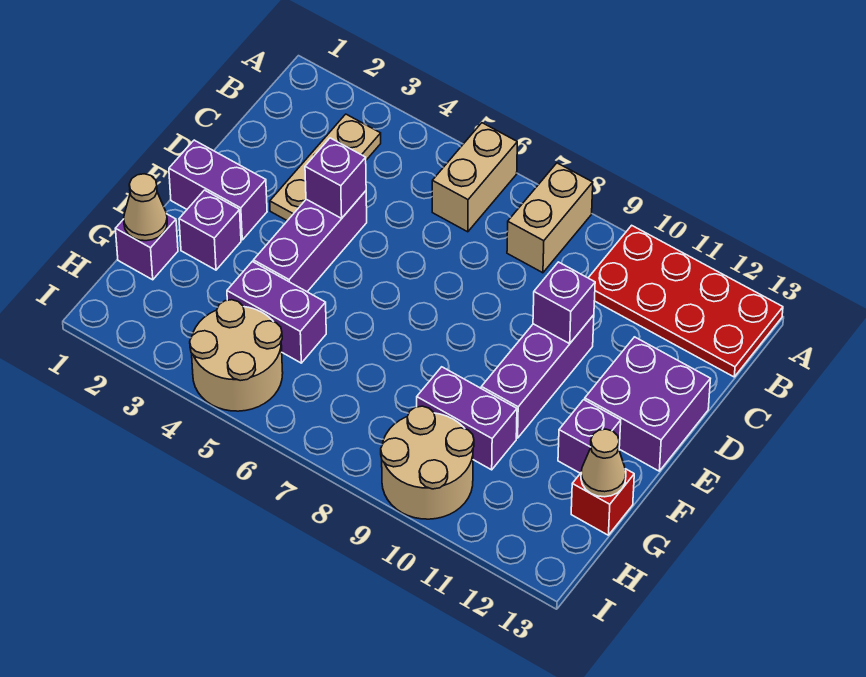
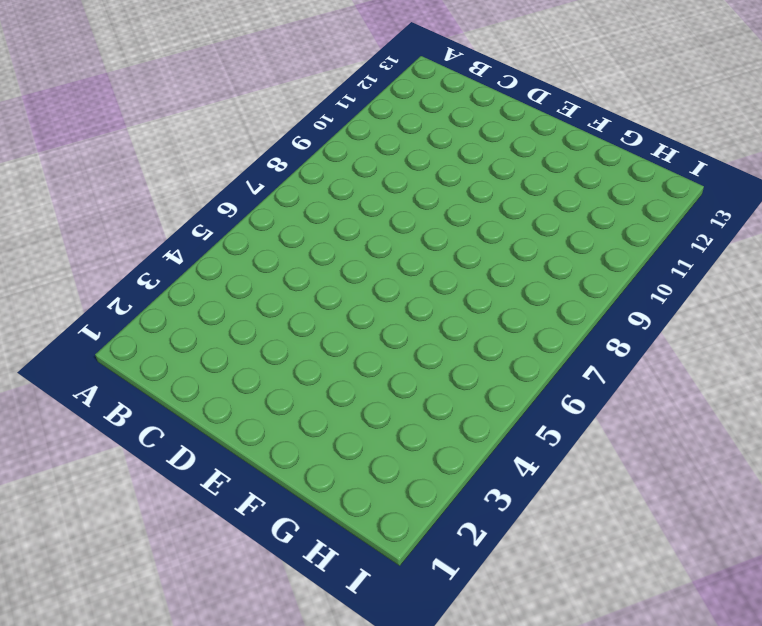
none -> tan 1x2 brick [432,123,517,232]
none -> tan 1x2 brick [507,163,593,273]
none -> red 2x4 plate [589,225,783,377]

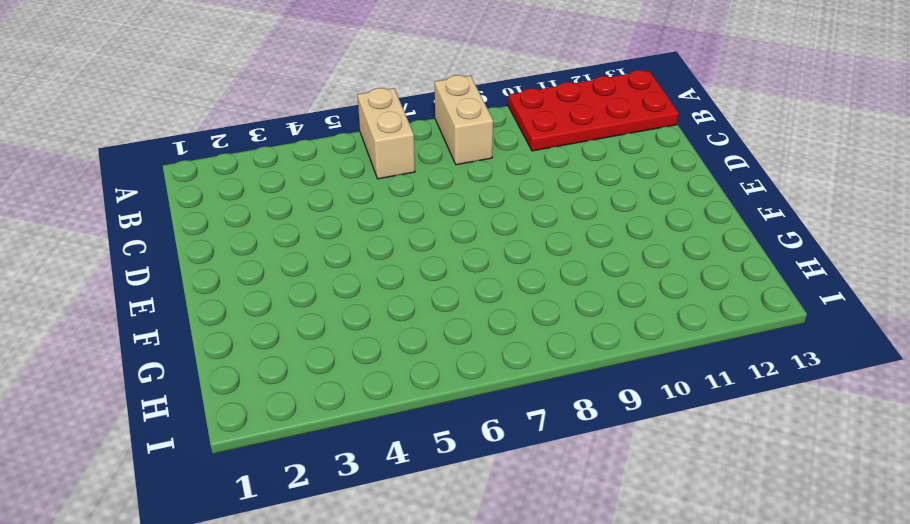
none -> tan 1x3 plate [270,114,381,221]
none -> purple 1x3 brick [254,191,367,292]
none -> purple 1x3 brick [481,315,594,438]

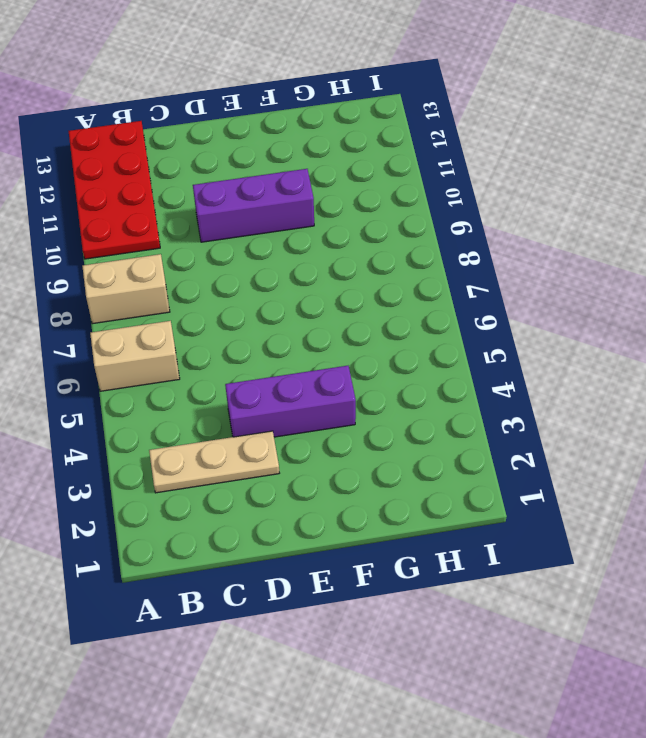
none -> purple 2x2 brick [585,337,710,471]
none -> purple 1x2 brick [169,140,267,240]
none -> purple 1x1 brick [179,190,241,270]

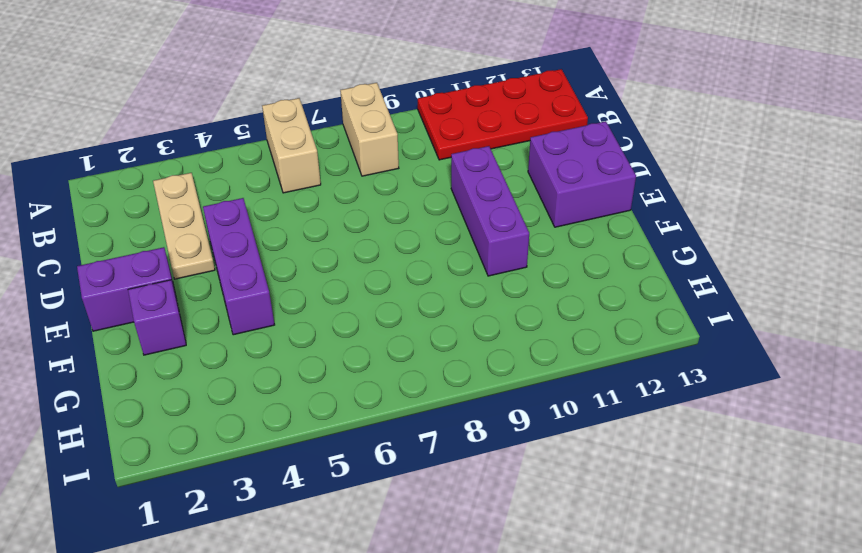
none -> purple 1x1 brick [558,400,621,473]
none -> purple 1x1 brick [115,214,178,280]
none -> purple 1x2 brick [227,262,326,363]

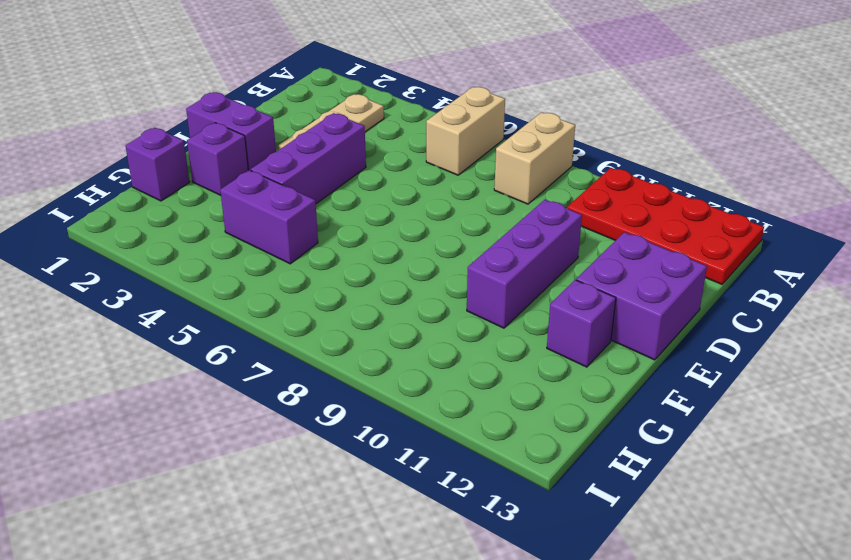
none -> purple 1x2 brick [417,367,517,470]
none -> red 1x1 brick [571,469,634,535]
none -> tan 2x2 round brick [190,300,283,411]

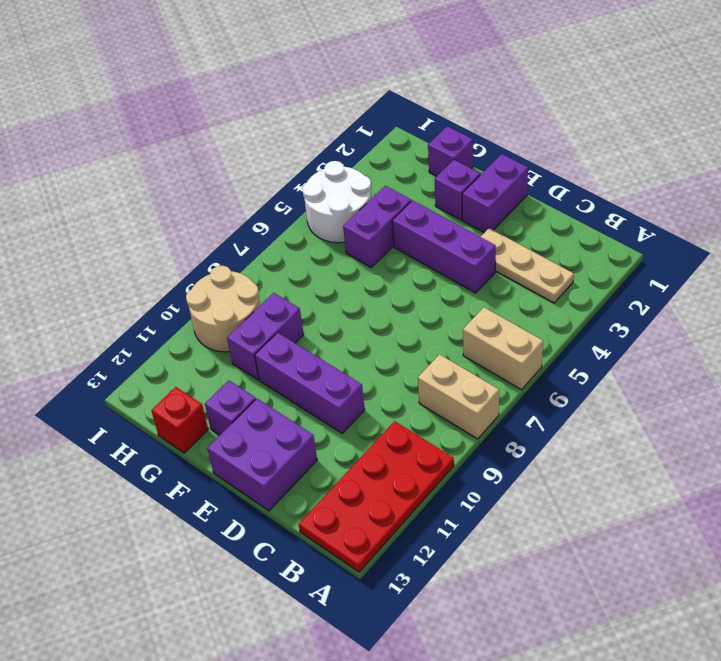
white 2x2 round brick [302,161,371,243] -> tan 2x2 round brick [190,300,283,411]
none -> purple 1x1 brick [305,138,366,218]
none -> purple 1x1 brick [533,262,595,344]
none -> tan 1x1 cone [124,174,167,241]

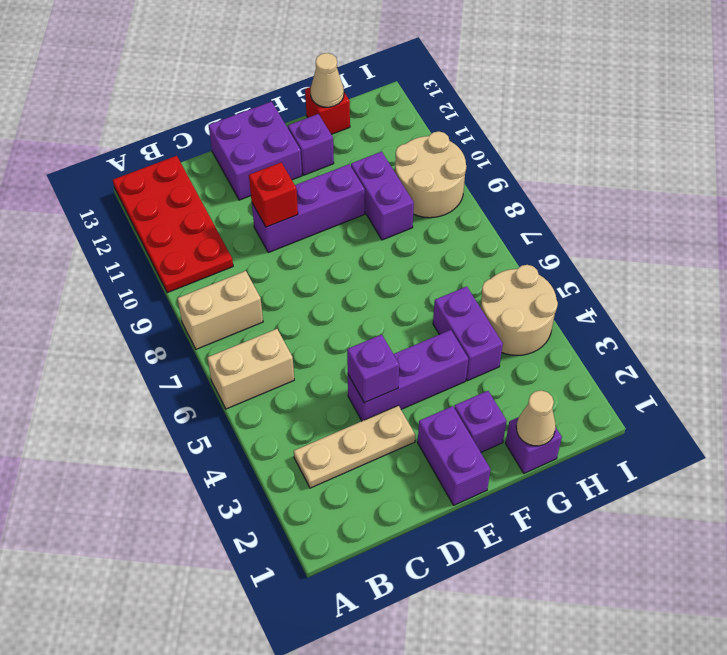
red 1x1 brick [249,163,298,227] -> purple 1x1 brick [533,262,595,344]

